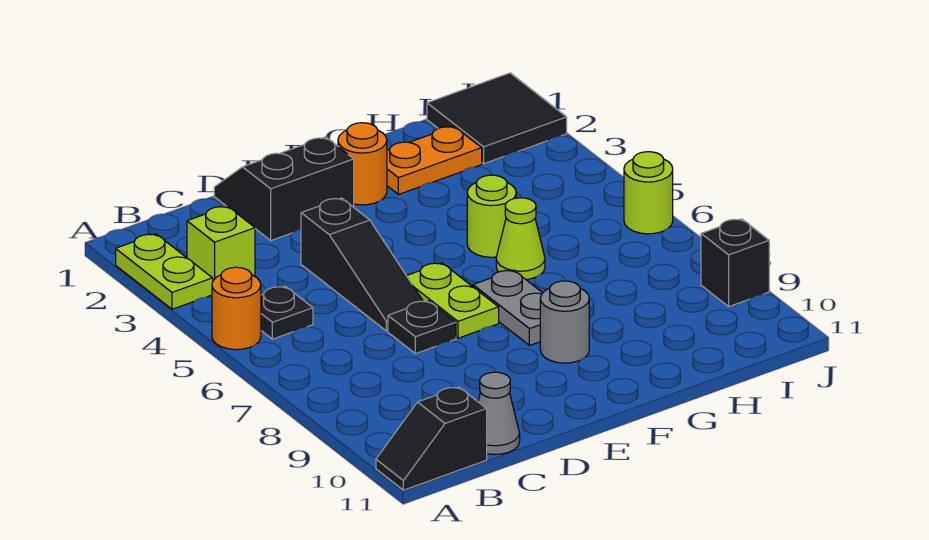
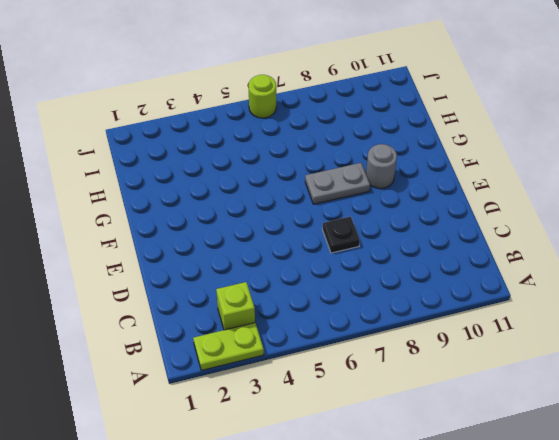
none -> orange 1x1 round brick [212,267,261,350]
none -> black 1x2 slope [376,387,487,490]
none -> black 1x1 plate [261,286,313,339]

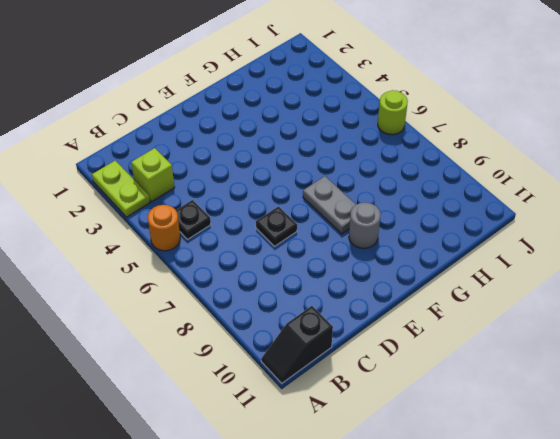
none -> grey 1x1 cone [478,372,520,455]
none -> black 2x2 slope [214,137,354,240]
none -> black 1x3 slope [301,198,423,331]

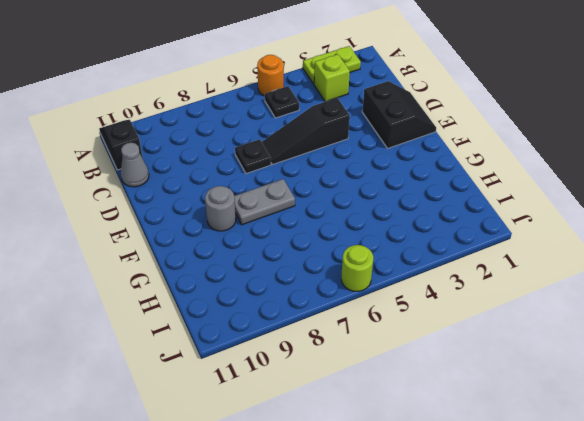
none -> lime 1x2 plate [407,263,499,338]
none -> orange 1x1 round brick [338,123,387,205]
none -> orange 1x2 plate [387,126,482,194]

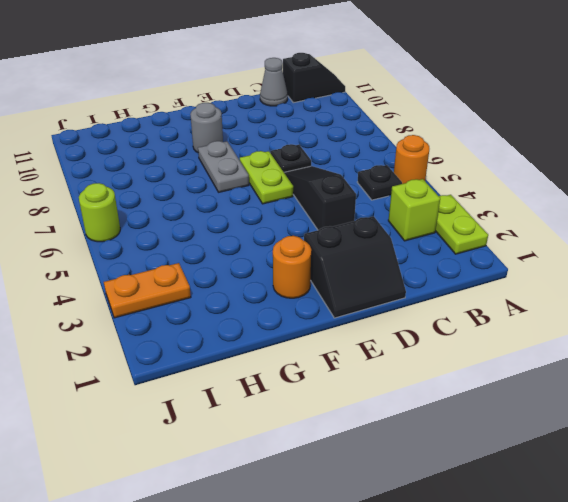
orange 1x2 plate [104,263,191,318] -> orange 1x2 plate moved to [387,126,482,194]
none -> lime 1x1 round brick [467,175,516,257]
none -> lime 1x1 cone [496,198,545,280]
none -> black 2x2 tile [427,73,567,164]

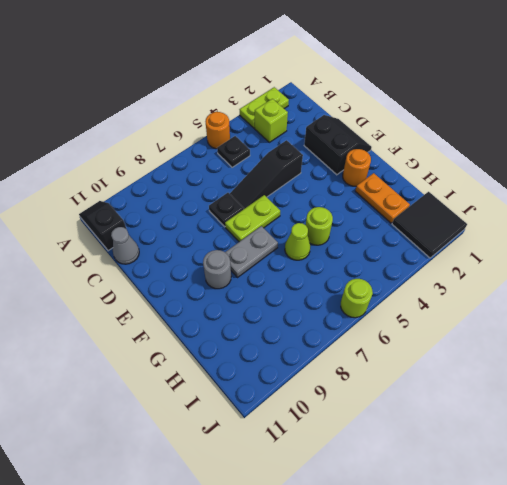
none -> black 1x1 brick [701,219,769,306]

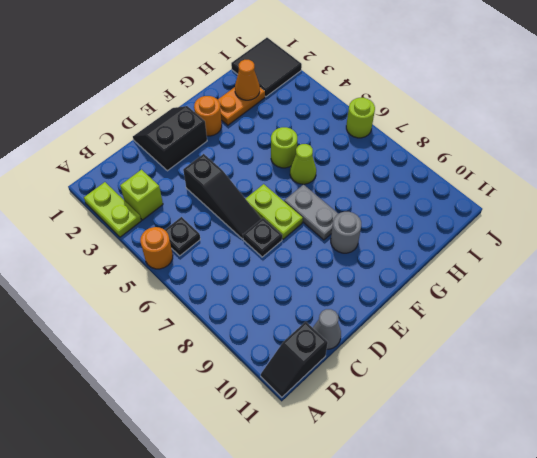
orange 1x1 cone [235,60,260,100] -> none
none -> black 1x1 brick [701,219,769,306]

